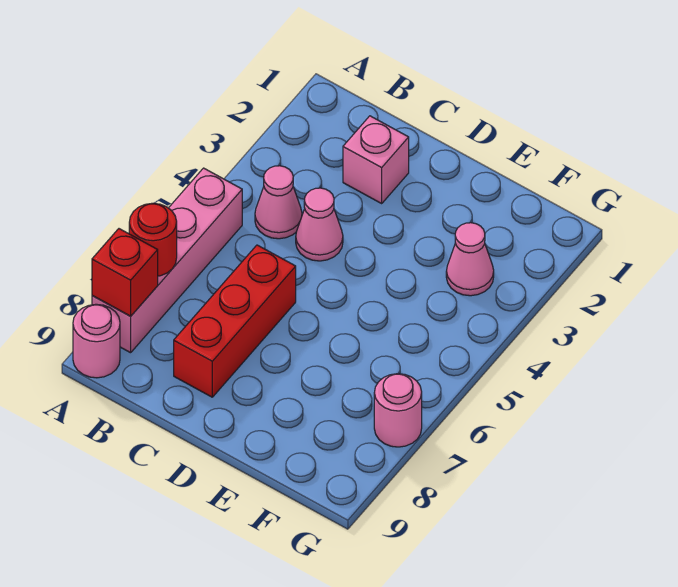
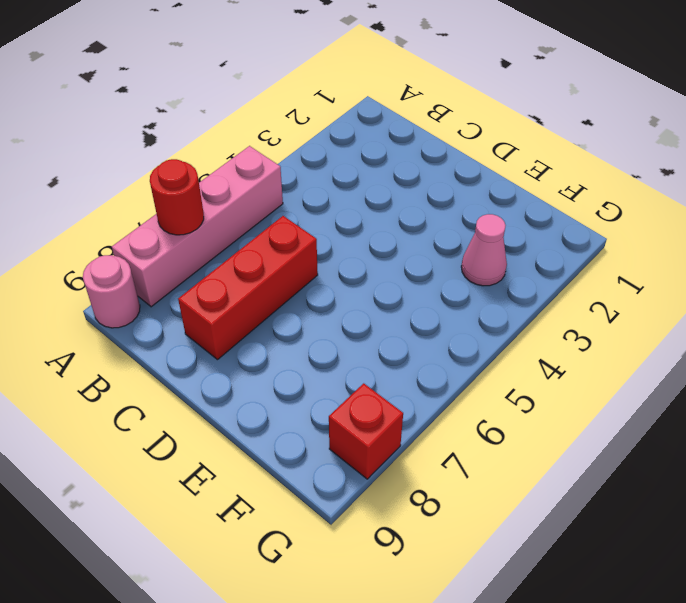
red 1x1 brick [329,383,403,479] -> red 1x1 brick moved to [92,229,158,316]
none -> pink 1x1 cone [255,166,302,239]
none -> pink 1x1 brick [343,116,409,203]

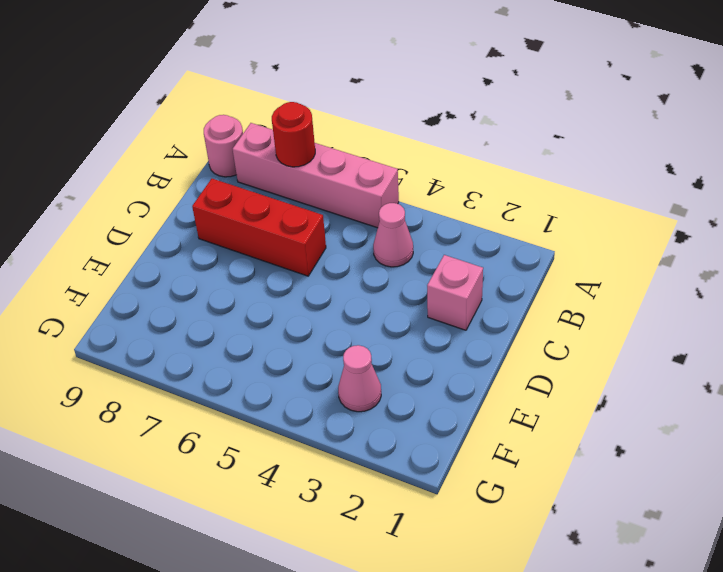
none -> pink 1x1 cone [296,188,343,261]
none -> pink 1x1 round brick [374,374,422,447]

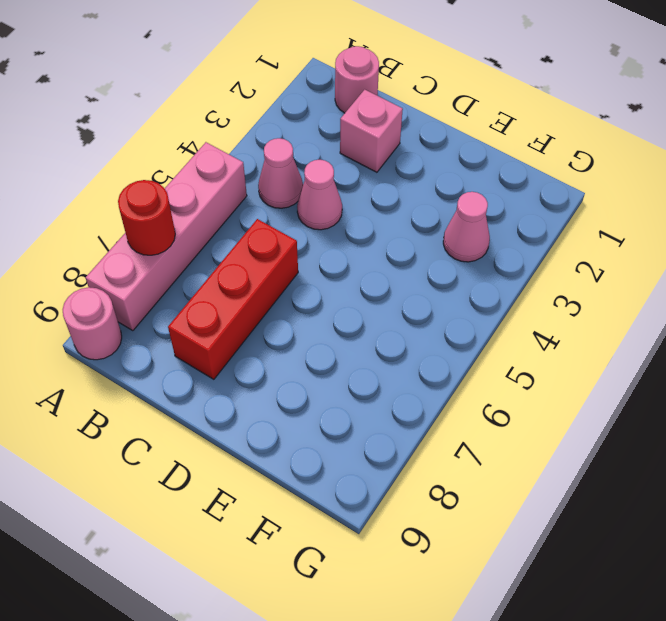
pink 1x1 round brick [335,46,379,113] -> pink 1x1 round brick moved to [374,374,422,447]
none -> red 1x1 brick [92,229,158,316]

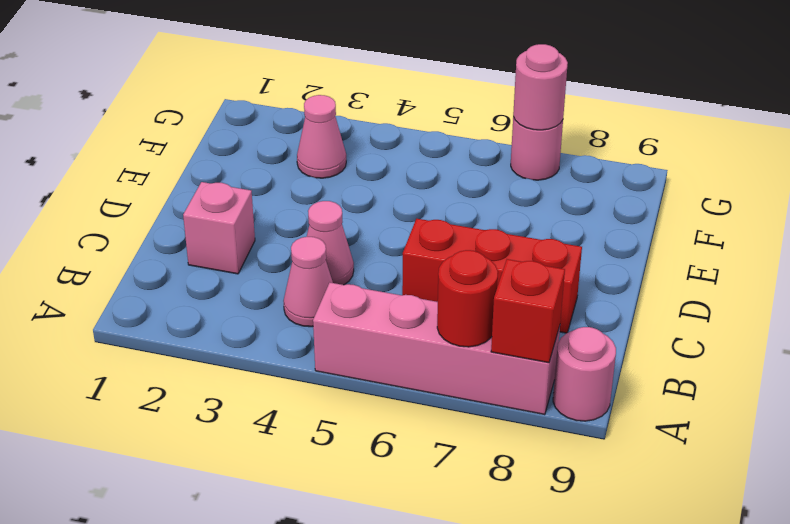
pink 1x1 round brick [513,44,568,130] -> none

